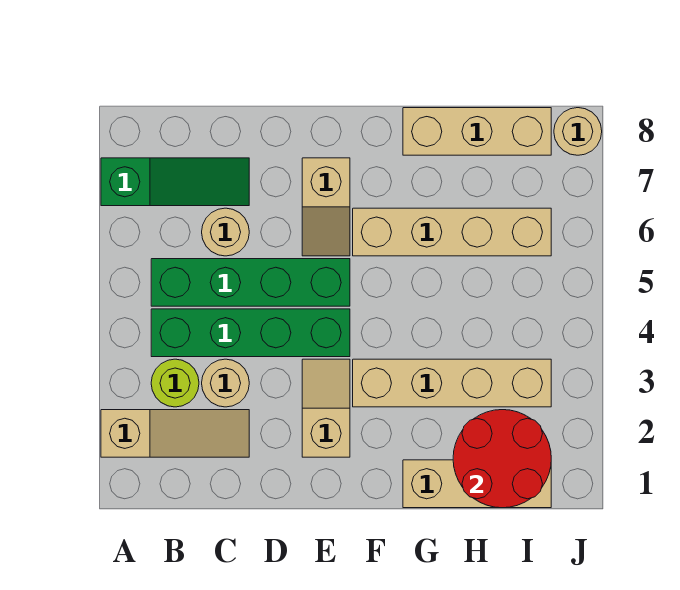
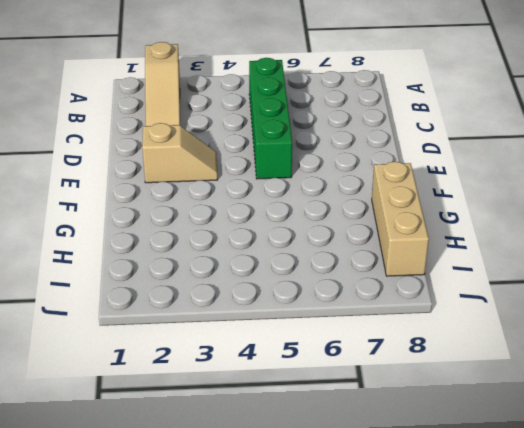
none -> green 1x3 slope [101,158,249,206]
none -> lime 1x1 round brick [151,359,199,407]
none -> green 1x4 brick [151,309,350,357]

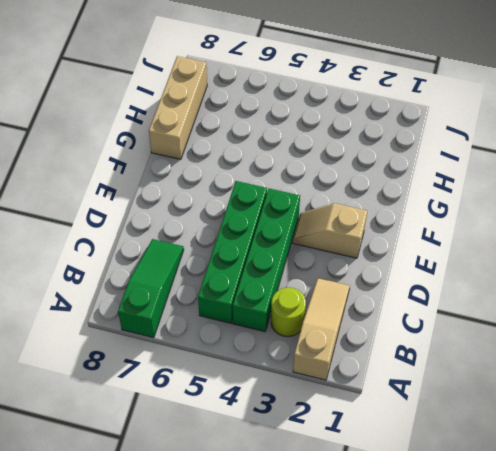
none -> tan 1x1 round brick [202,359,249,407]
none -> tan 1x1 round brick [202,208,249,256]
none -> tan 1x2 slope [302,158,350,256]

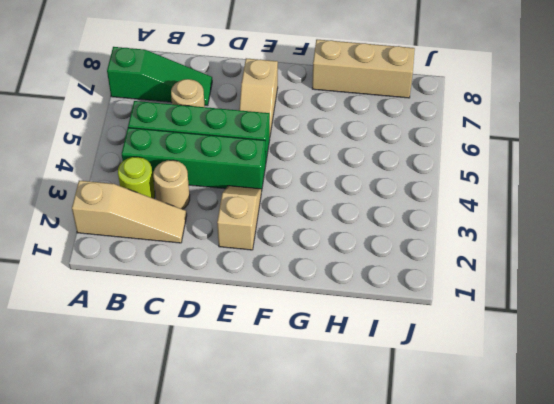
none -> tan 1x4 brick [353,359,551,407]
none -> tan 1x4 brick [353,208,551,256]
none -> tan 1x3 brick [403,460,551,508]

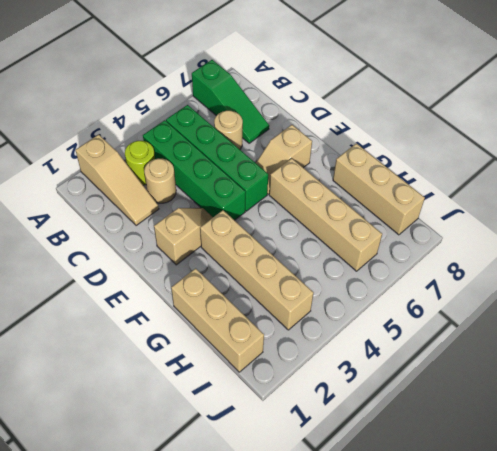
none -> tan 1x1 round brick [554,108,602,155]
none -> red 2x2 round brick [453,410,551,508]

